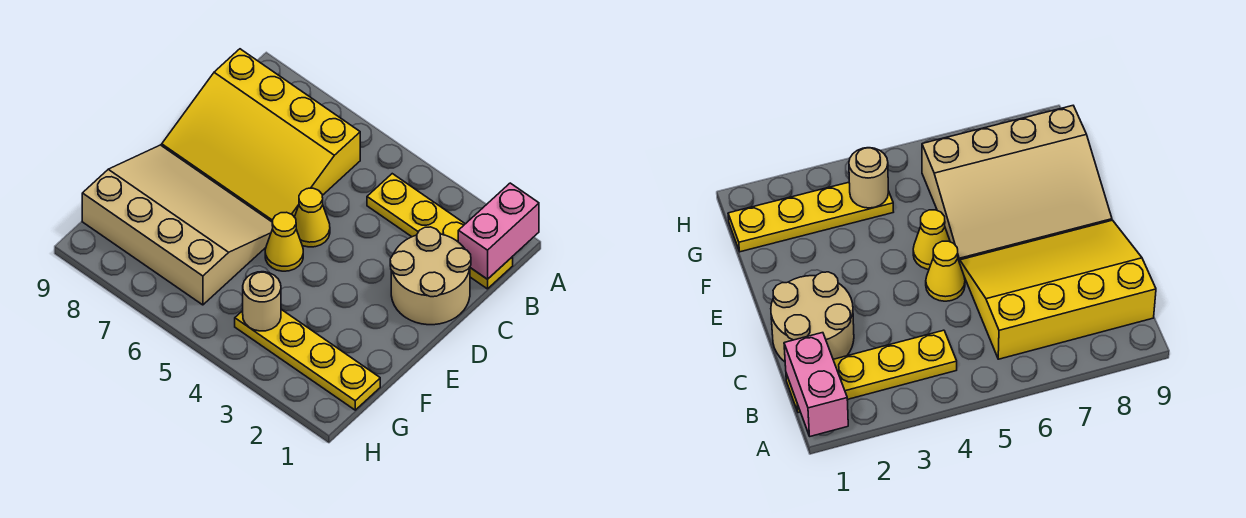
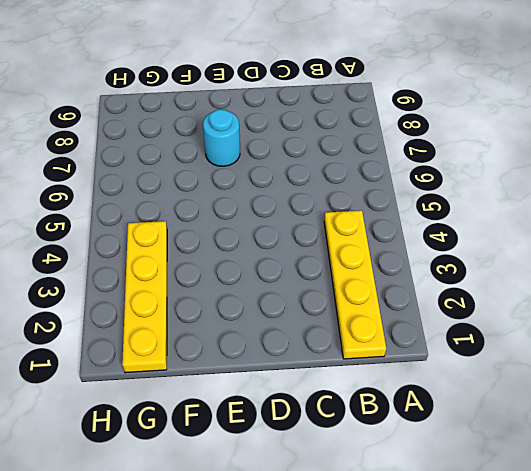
cyan 1x1 round brick [203,109,240,166] -> tan 3x4 slope [82,145,273,305]
none -> yellow 3x4 slope [162,49,360,222]
none -> tan 2x2 round brick [390,227,471,325]

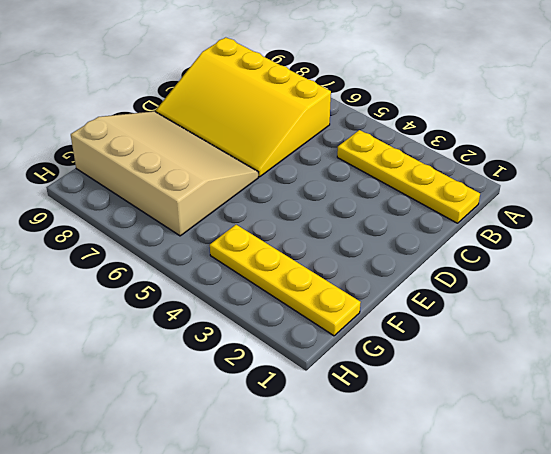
none -> tan 2x2 round brick [390,227,471,325]
none -> yellow 1x1 cone [295,188,330,247]

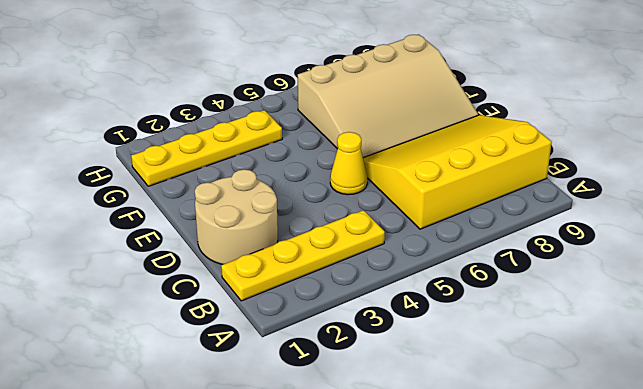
none -> yellow 1x1 cone [265,212,303,271]
none -> pink 1x2 brick [458,183,539,279]

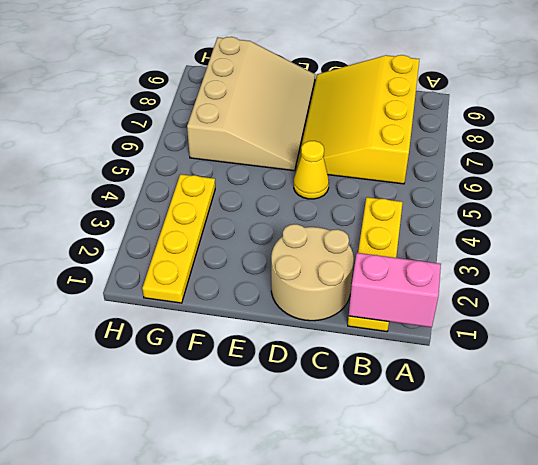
none -> yellow 1x1 cone [265,212,303,271]
none -> tan 1x1 round brick [243,272,281,331]

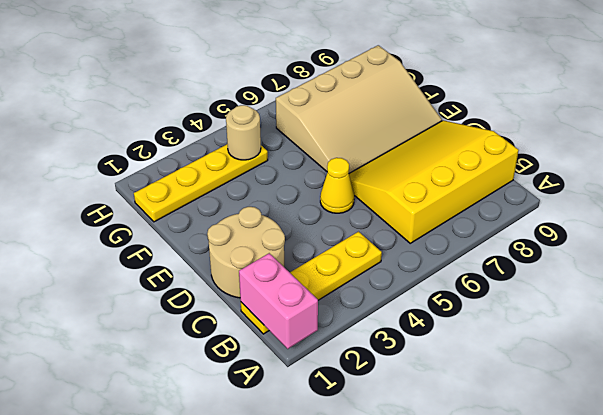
none -> yellow 1x1 cone [265,212,303,271]

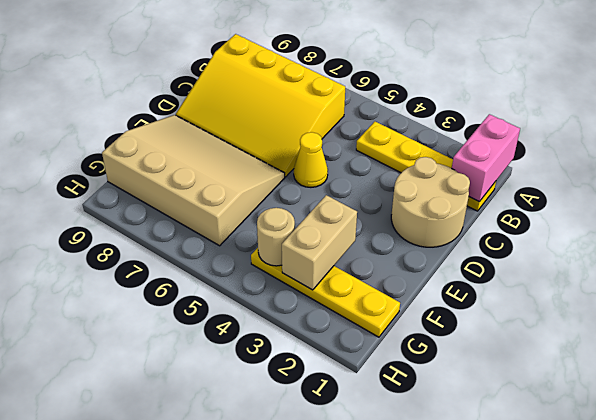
tan 1x2 brick [282,195,357,290] -> none
none -> yellow 1x1 cone [265,212,303,271]

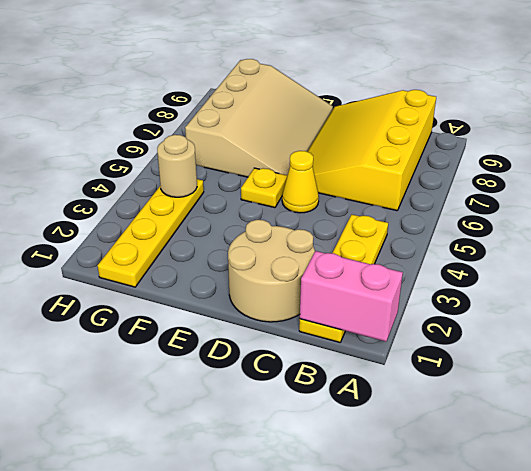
yellow 1x1 plate [241,168,288,208] -> yellow 1x1 cone [265,212,303,271]

